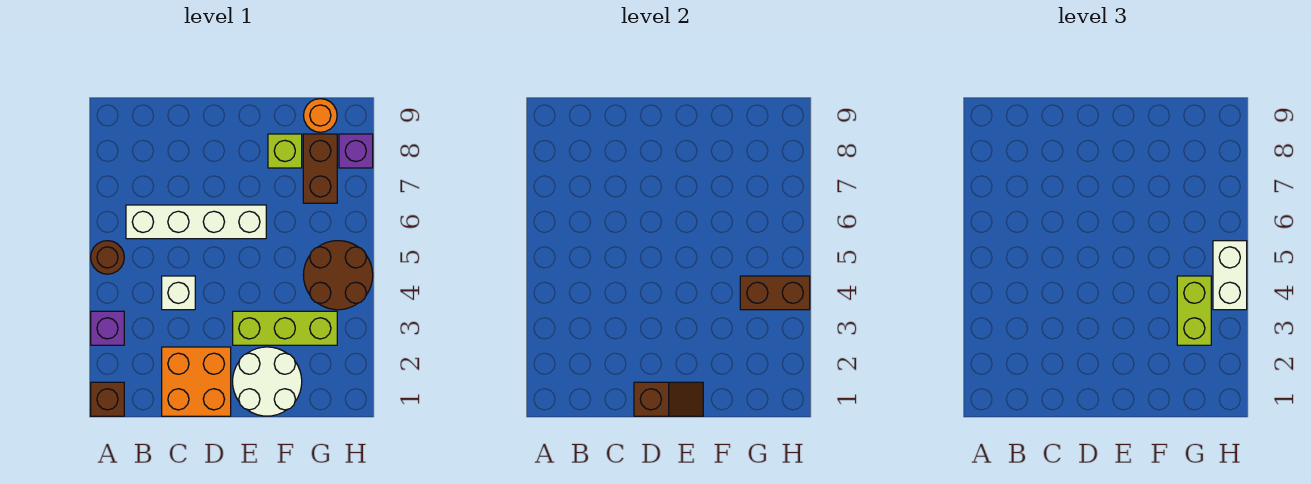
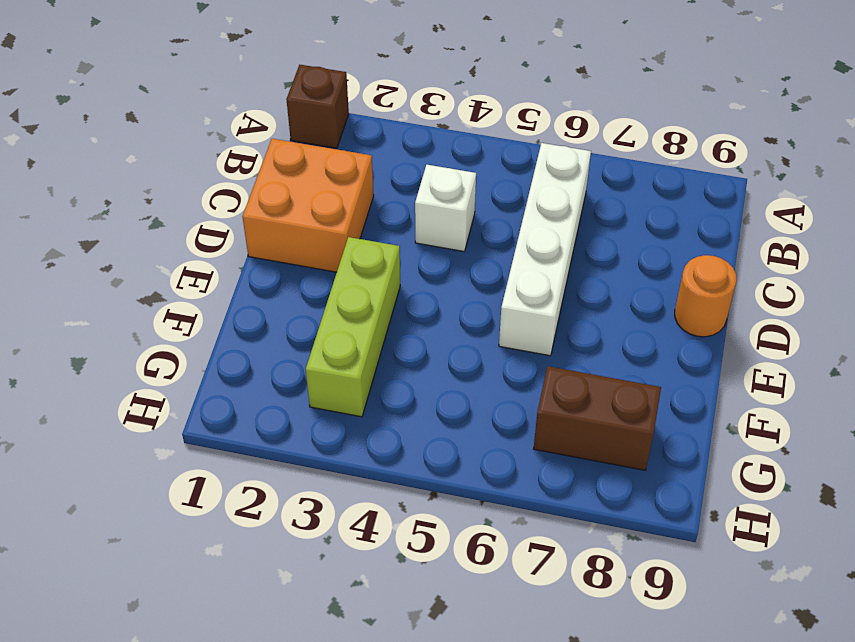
orange 1x1 round brick [675,255,737,337] -> orange 1x1 round brick moved to [304,99,337,132]
none -> purple 1x1 brick [91,311,124,345]
none -> brown 1x1 round brick [91,241,124,274]
none -> white 2x2 round brick [233,347,302,416]

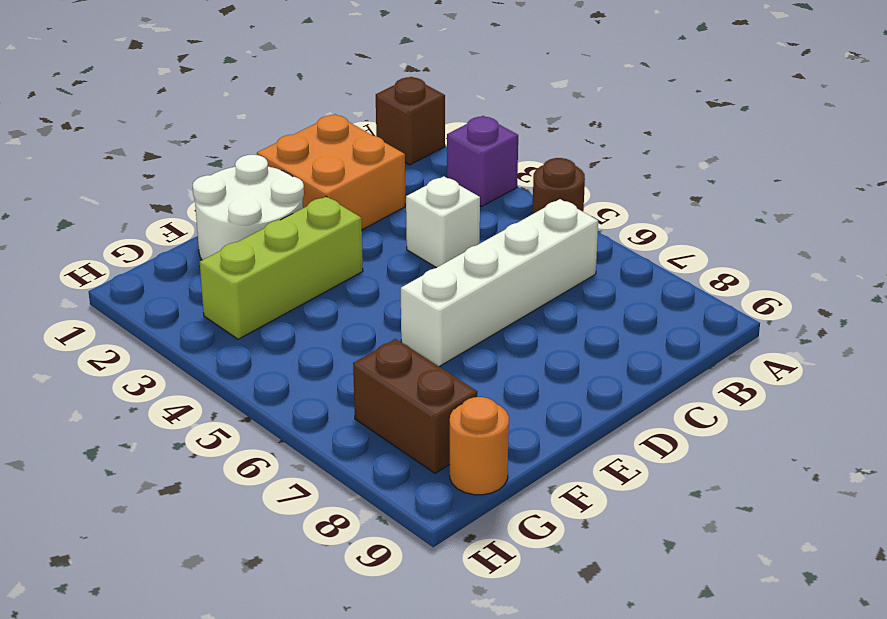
none -> lime 1x1 brick [268,134,302,168]
none -> brown 2x2 round brick [303,241,373,310]
none -> purple 1x1 brick [339,134,373,168]

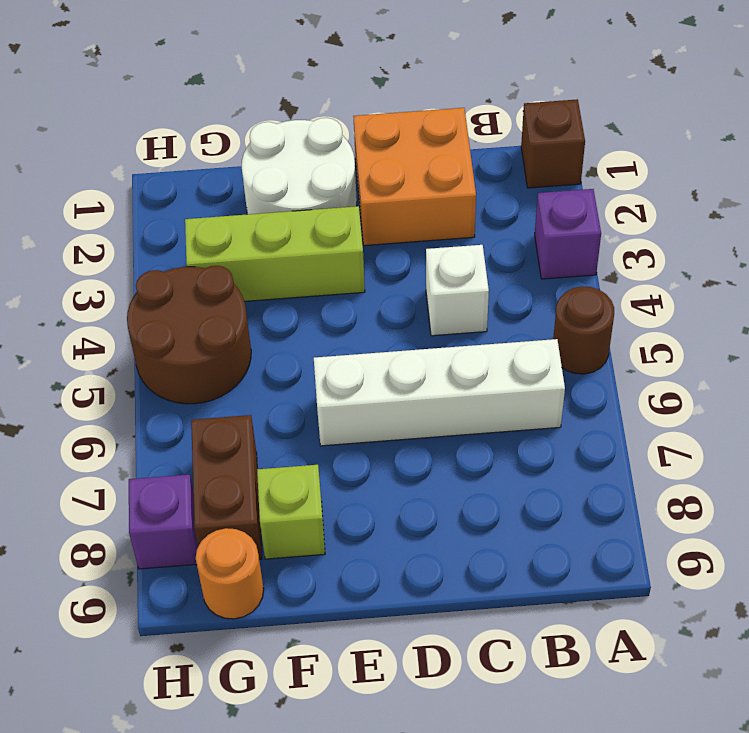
none -> brown 1x2 slope [634,382,703,416]
none -> brown 1x2 brick [740,276,810,310]
none -> lime 1x2 brick [1177,276,1211,345]

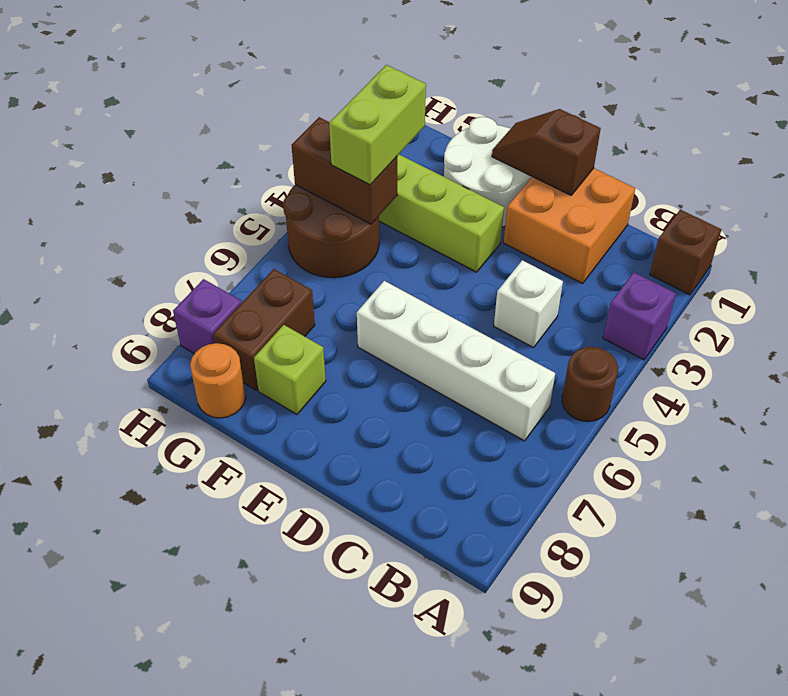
none -> white 1x2 brick [1213,241,1247,310]

